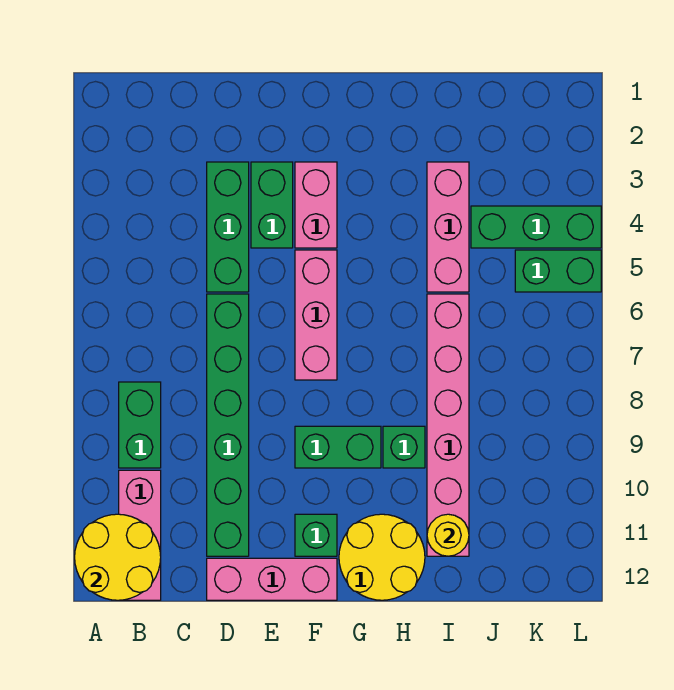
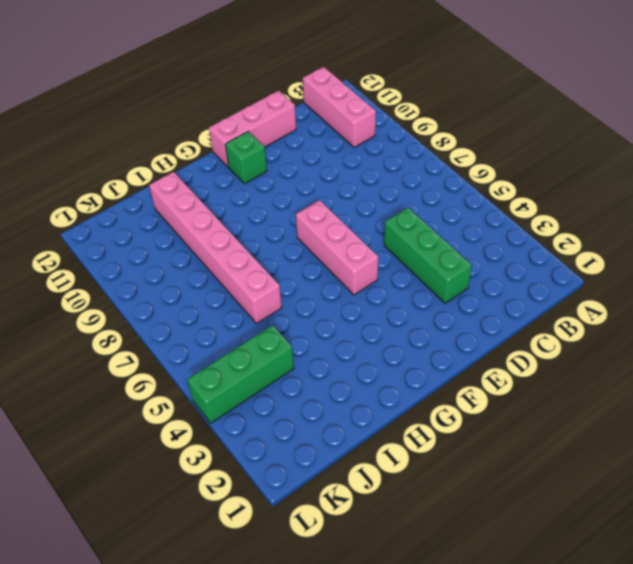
none -> green 1x2 brick [119,382,161,468]
none -> green 1x6 brick [207,294,249,556]
none -> green 1x2 brick [251,162,293,248]

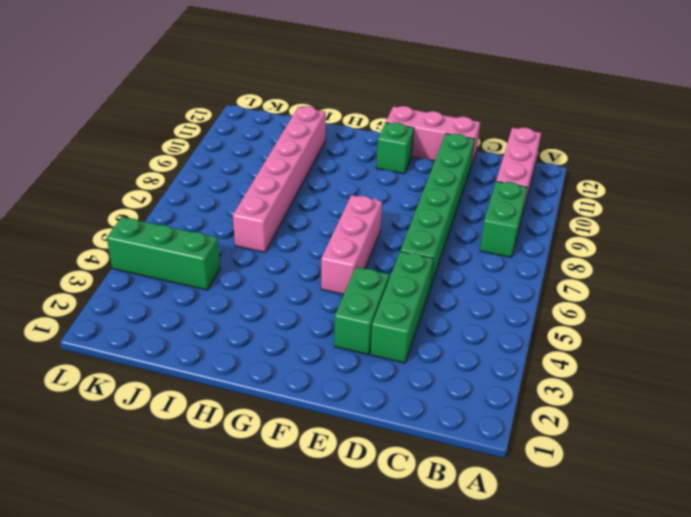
none -> pink 1x2 brick [295,162,337,248]
none -> green 1x2 brick [295,426,381,468]
none -> yellow 2x2 round brick [339,514,425,600]

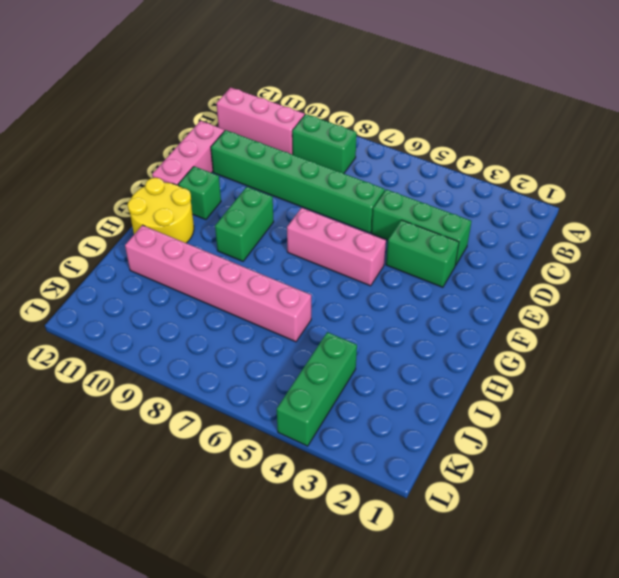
none -> pink 1x2 brick [295,162,337,248]
none -> green 1x1 brick [383,426,425,468]
none -> pink 1x3 brick [427,162,469,292]

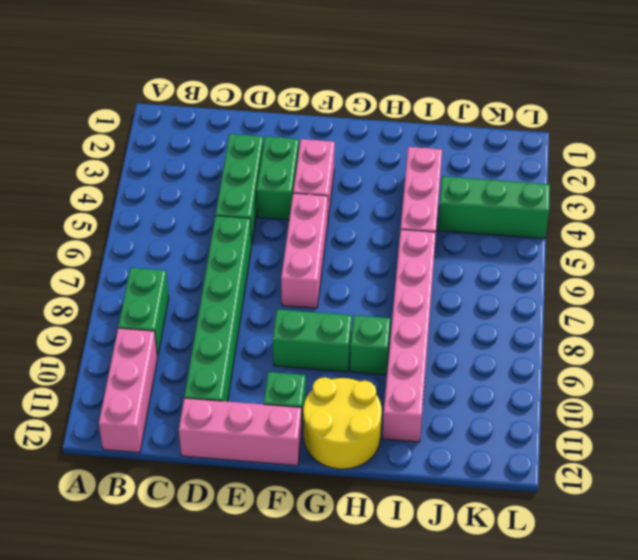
none -> green 1x2 brick [515,250,601,292]
none -> yellow 2x2 round brick [75,514,161,600]
none -> yellow 1x1 round brick [427,514,469,556]

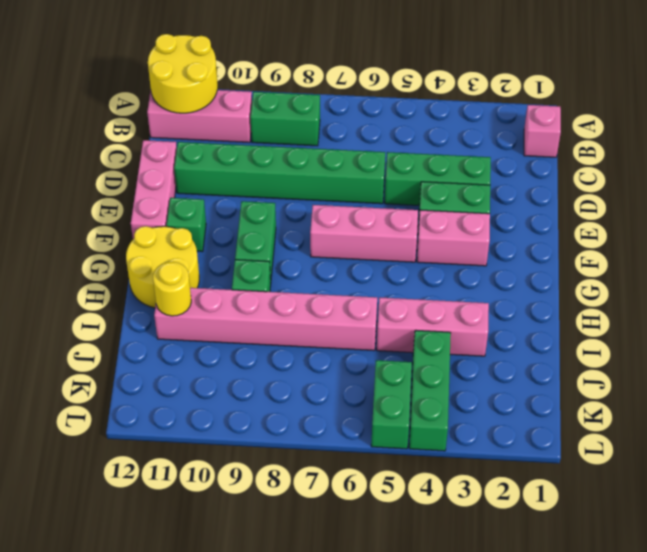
pink 1x1 brick [524,105,561,157] -> none

